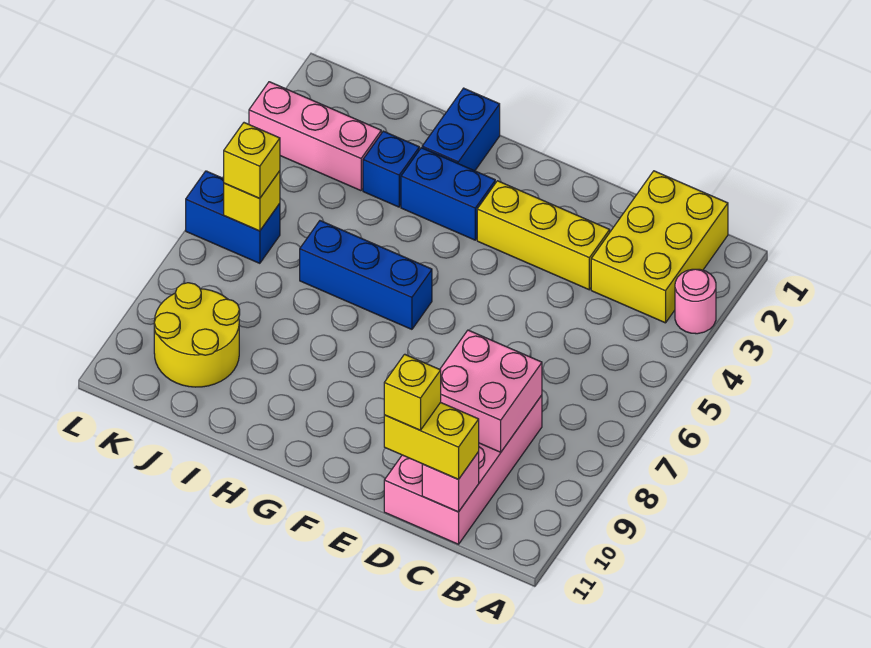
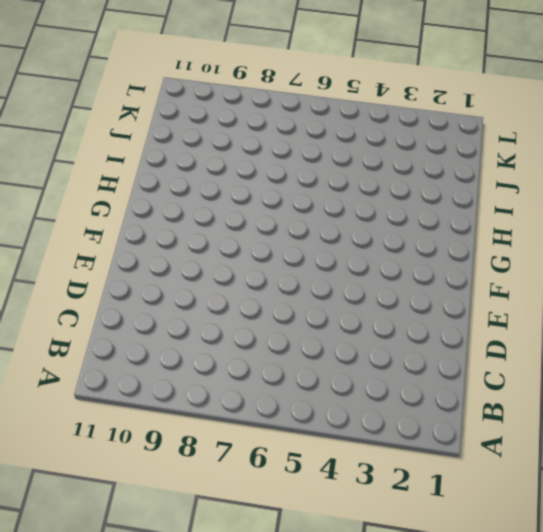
none -> pink 1x1 round brick [675,269,716,334]
none -> yellow 2x3 brick [591,171,728,323]
none -> pink 2x4 brick [384,395,542,544]

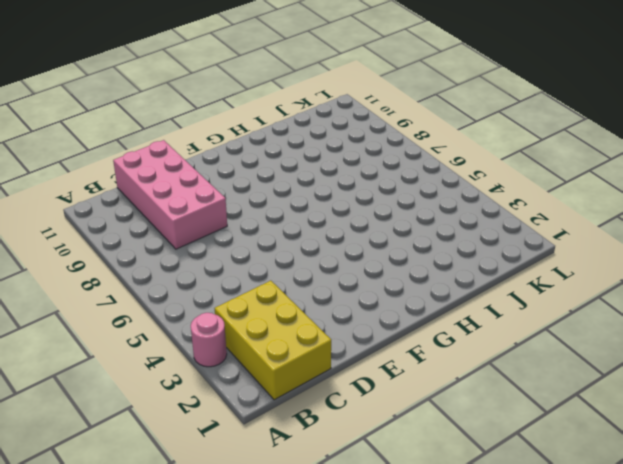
none -> yellow 1x3 brick [477,181,610,290]
none -> blue 1x2 brick [401,148,495,240]
none -> blue 1x3 brick [300,221,432,329]

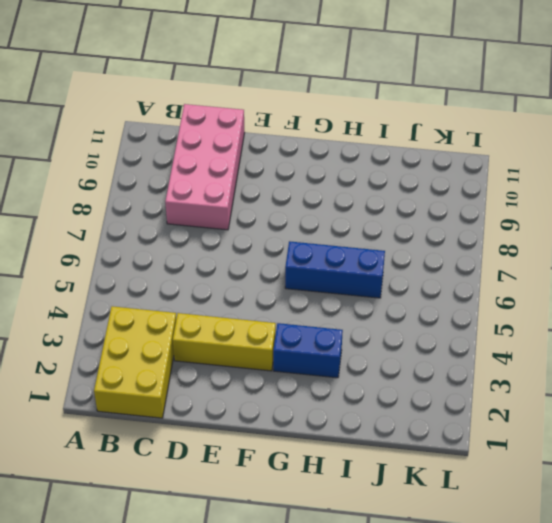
none -> pink 1x1 round brick [675,269,716,334]
none -> blue 1x2 brick [422,88,500,171]
none -> blue 1x1 brick [363,131,419,207]

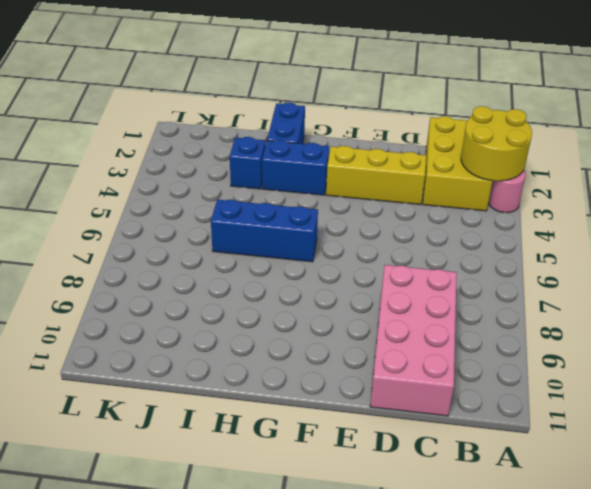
yellow 2x2 round brick [461,106,532,181] -> yellow 2x2 round brick moved to [154,283,240,387]
none -> pink 1x3 brick [249,82,381,191]
none -> blue 1x2 brick [186,171,280,263]
none -> pink 2x2 brick [440,330,542,452]

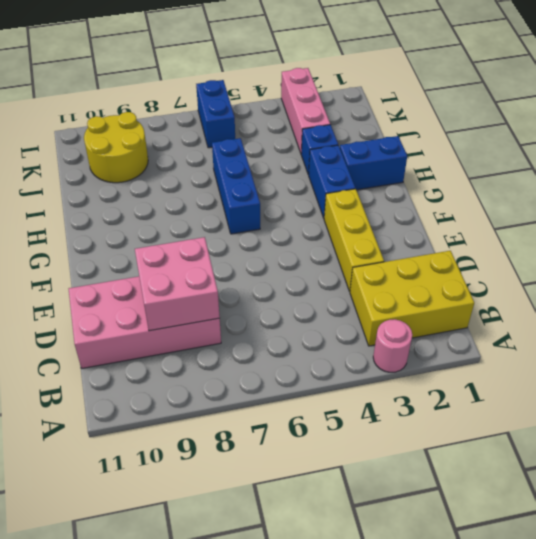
none -> pink 1x1 brick [422,452,479,512]
none -> yellow 1x1 brick [224,171,280,231]
none -> yellow 1x2 brick [384,402,479,479]

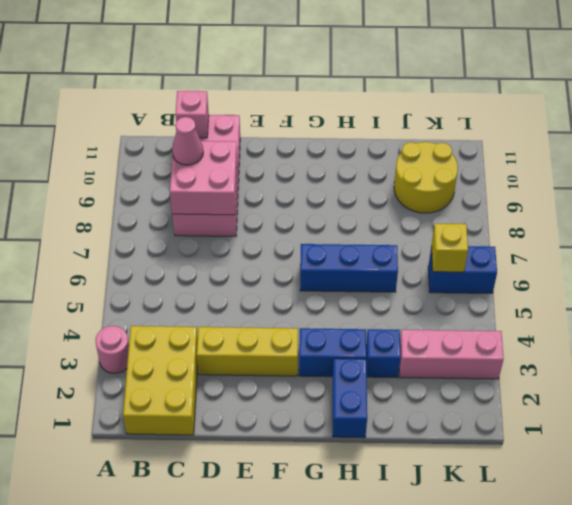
pink 1x1 cone [172,117,203,165] -> none
none -> yellow 1x2 brick [384,402,479,479]
none -> yellow 1x1 brick [224,123,280,199]
none -> yellow 1x1 brick [384,354,441,430]

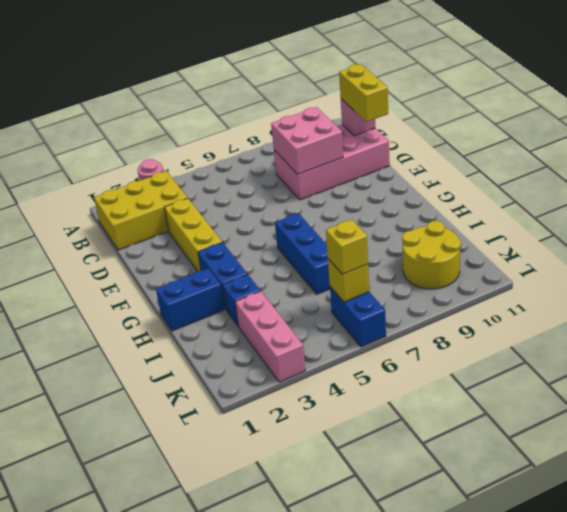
none -> yellow 1x1 brick [384,354,441,430]

